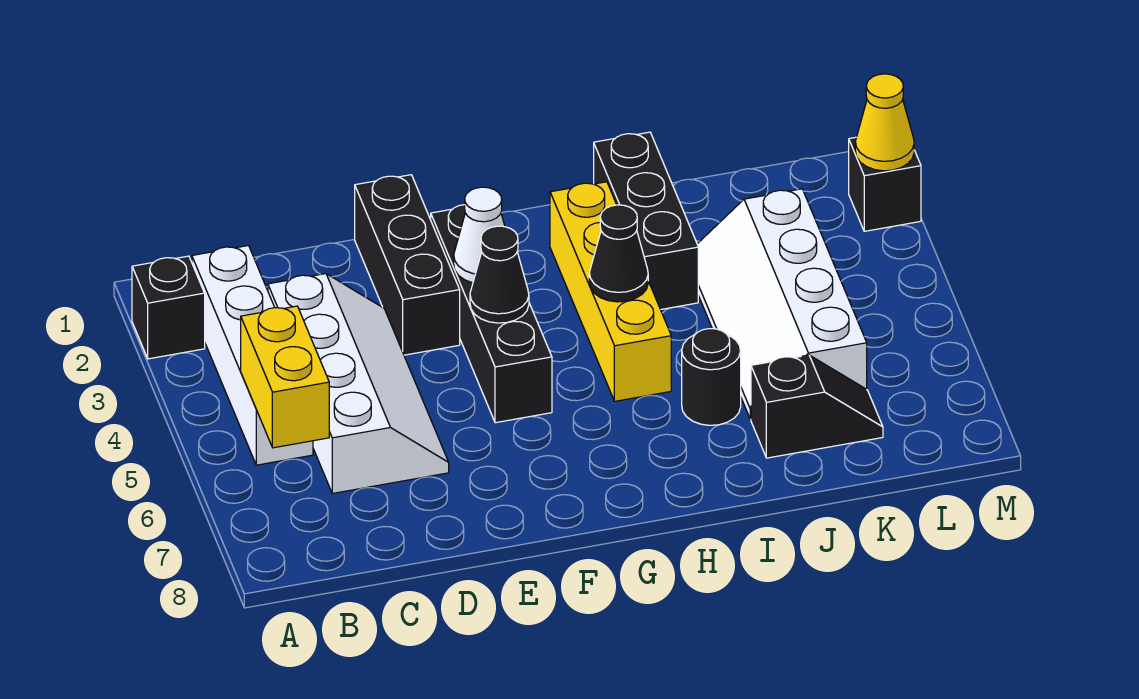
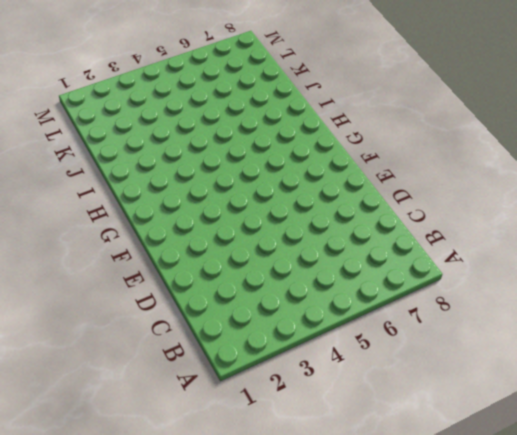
none -> black 1x1 brick [132,256,205,359]
none -> white 1x4 brick [192,246,313,465]
none -> white 2x4 slope [268,274,449,493]

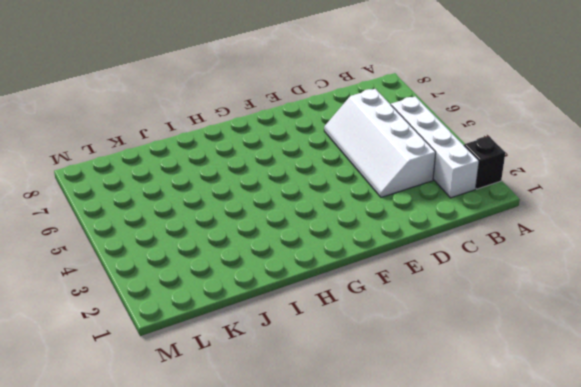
none -> black 1x3 brick [355,175,460,355]
none -> black 1x4 brick [431,205,552,423]
none -> yellow 1x4 brick [550,182,671,401]

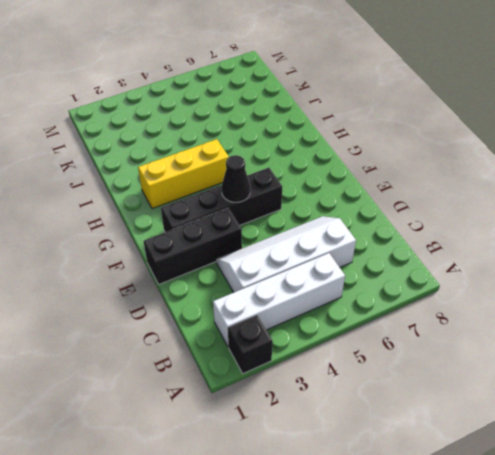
yellow 1x3 brick [138,139,229,209] -> yellow 1x4 brick [550,182,671,401]
none -> black 1x3 brick [594,132,698,310]
none -> black 1x1 round brick [682,329,741,425]
none -> white 2x4 slope [697,189,867,419]

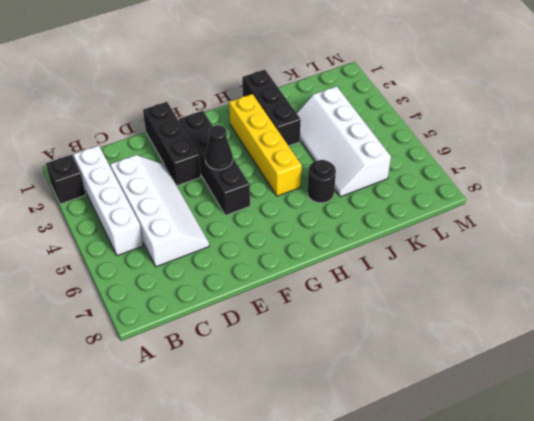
none -> black 1x2 slope [751,355,883,458]
none -> black 1x1 brick [849,137,921,231]
none -> yellow 1x2 brick [241,306,329,448]

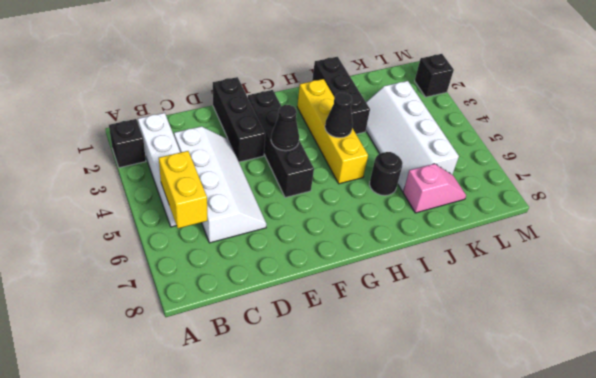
pink 1x2 slope [403,164,466,213] -> black 1x2 slope [751,355,883,458]
none -> white 1x1 cone [454,187,505,283]
none -> yellow 1x1 cone [855,74,914,171]

